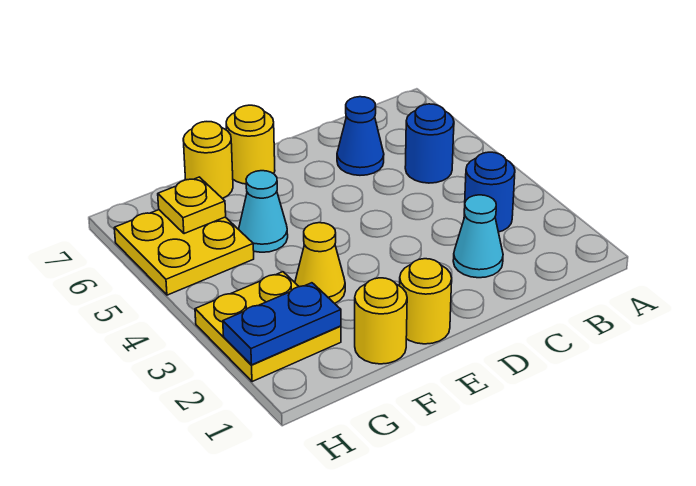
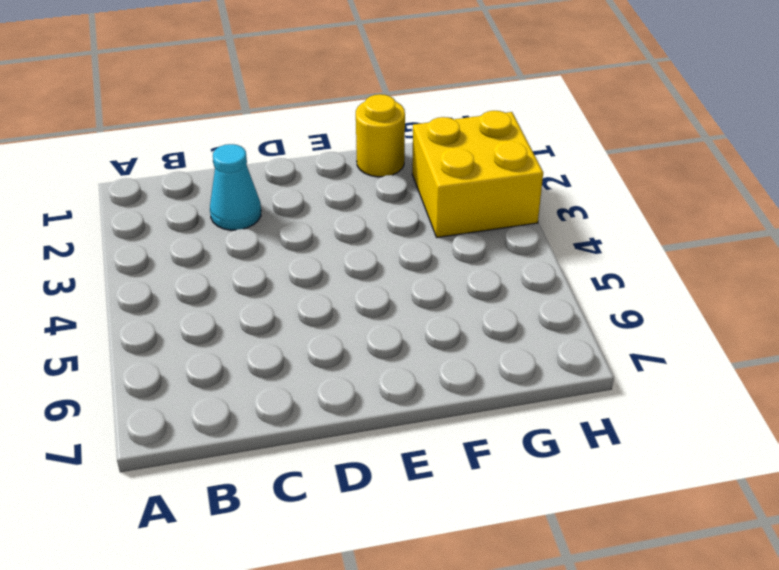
yellow 2x2 brick [412,111,543,237] -> yellow 2x2 plate [195,272,341,382]
none -> blue 1x1 round brick [464,152,515,232]
none -> blue 1x1 round brick [405,104,454,183]
none -> blue 1x1 cone [337,97,384,175]

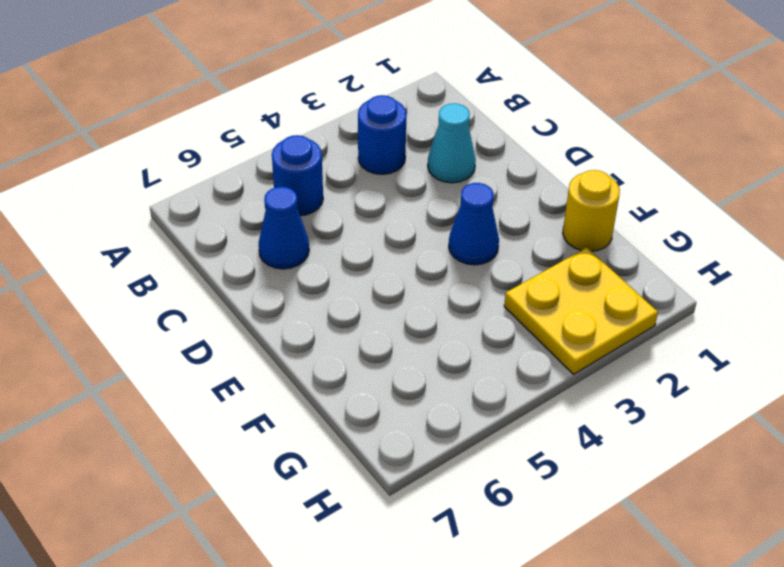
blue 1x1 cone [449,183,499,265] -> none
none -> yellow 1x1 round brick [400,259,452,344]
none -> yellow 1x1 round brick [226,105,275,184]
none -> yellow 1x1 cone [295,223,345,303]

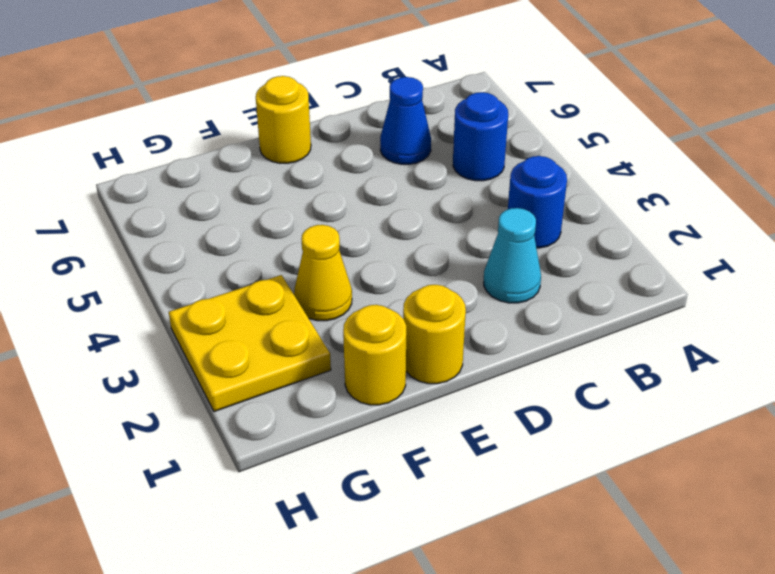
none -> cyan 1x1 cone [239,171,288,252]
none -> yellow 1x1 round brick [183,122,233,199]
none -> yellow 2x2 plate [114,210,254,295]

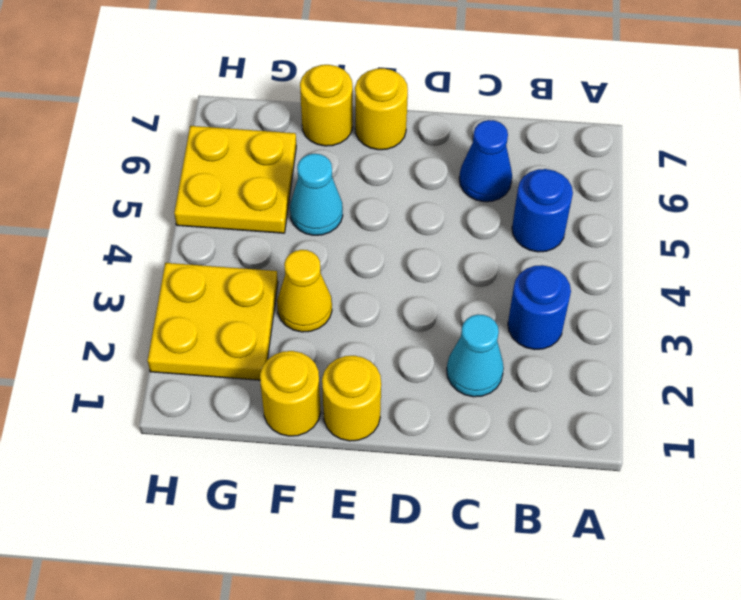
none -> blue 1x2 plate [223,283,341,365]
none -> yellow 1x1 plate [158,177,226,234]

